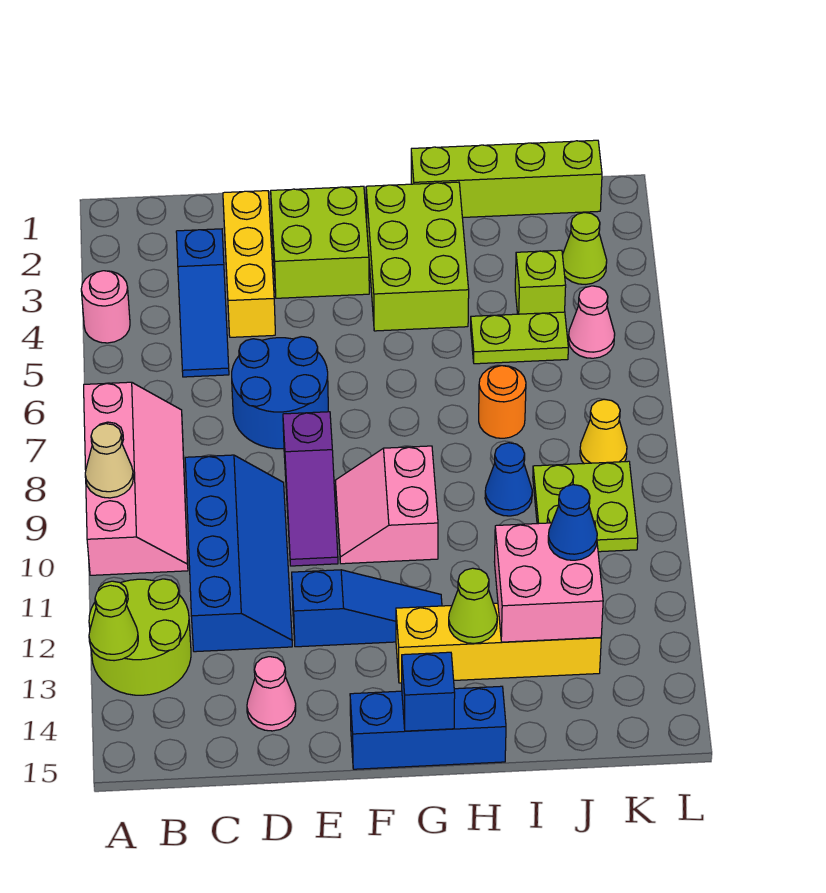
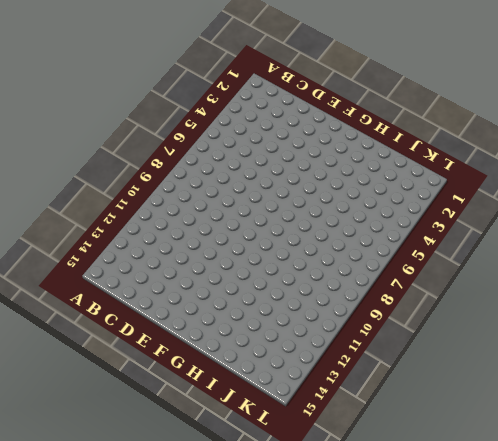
none -> pink 1x1 round brick [81,271,130,343]
none -> pink 2x4 slope [84,382,188,575]
none -> lime 2x2 round brick [89,579,191,695]
none -> blue 1x3 slope [176,229,229,377]

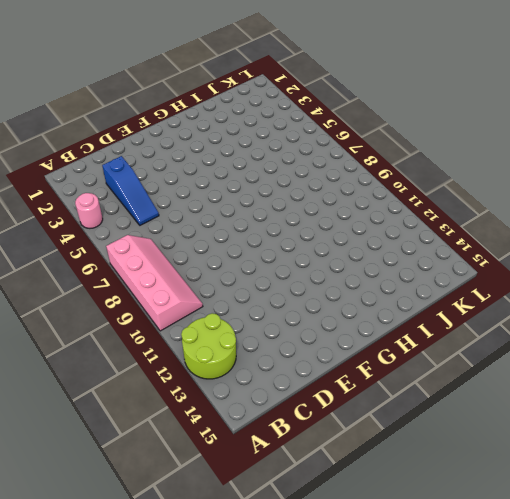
none -> blue 2x4 slope [185,455,292,652]
none -> yellow 1x3 brick [223,191,275,337]
none -> blue 2x2 round brick [232,337,328,449]
none -> pink 1x1 cone [247,657,296,731]

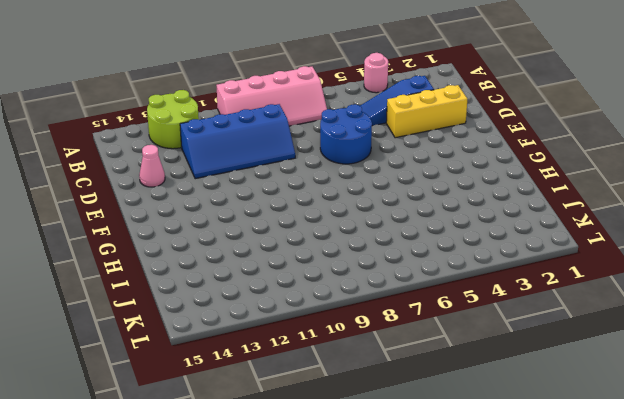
none -> lime 2x2 brick [271,186,369,298]
none -> purple 1x3 slope [283,412,338,566]
none -> blue 1x3 slope [292,570,442,647]
none -> pink 2x2 slope [335,446,438,564]

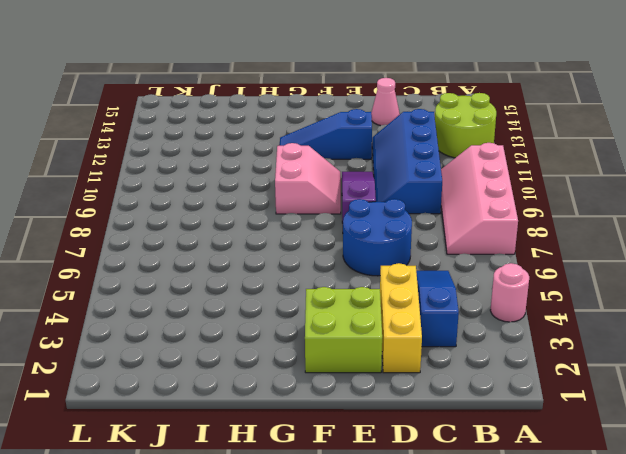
none -> blue 1x3 brick [350,686,506,769]
none -> lime 2x3 brick [366,182,469,331]
none -> yellow 1x4 brick [396,603,601,683]
none -> lime 1x4 brick [411,140,602,218]

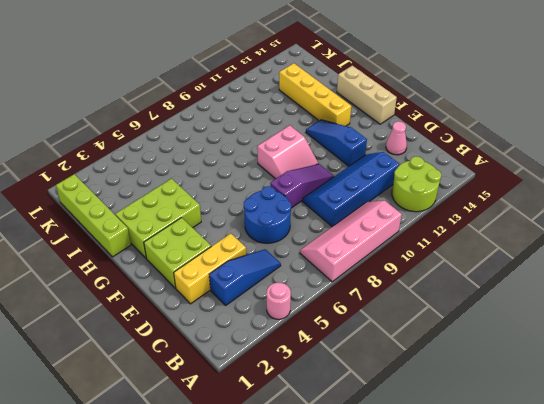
tan 1x3 brick [337,66,397,124] -> blue 1x3 brick [350,686,506,769]
none -> lime 1x2 plate [471,312,568,364]
none -> orange 1x1 round brick [479,366,526,438]
none -> blue 1x1 cone [485,443,532,516]
none -> lime 1x1 brick [515,250,566,314]

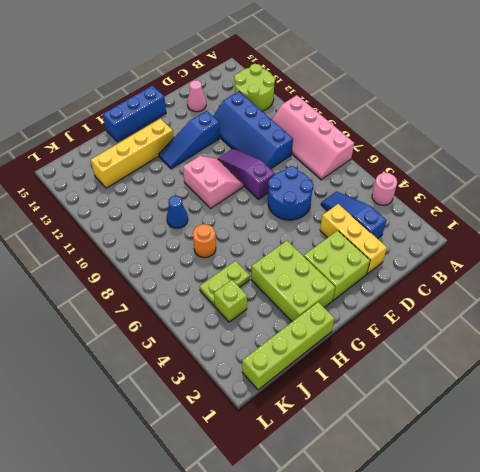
none -> lime 2x2 plate [533,461,638,552]
none -> lime 1x1 cone [563,213,607,284]
none -> pink 1x1 cone [569,286,615,358]
none -> yellow 1x1 cone [580,399,627,464]

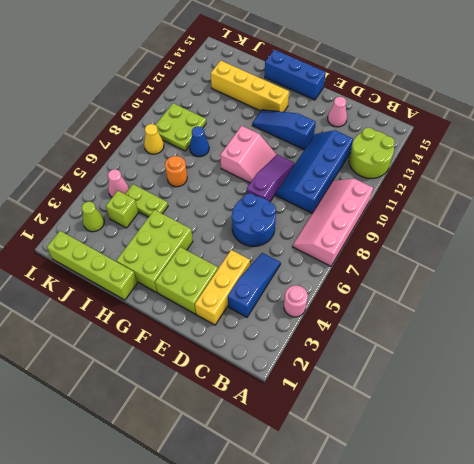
none -> tan 1x1 cone [85,424,133,498]
none -> lime 1x1 cone [89,585,138,661]
none -> blue 1x1 brick [402,652,455,731]
none -> lime 1x1 cone [449,568,497,643]

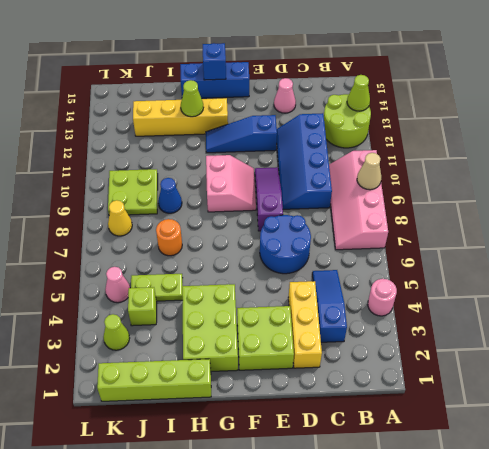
none -> pink 2x2 brick [494,521,603,642]
none -> blue 1x1 cone [548,485,597,560]

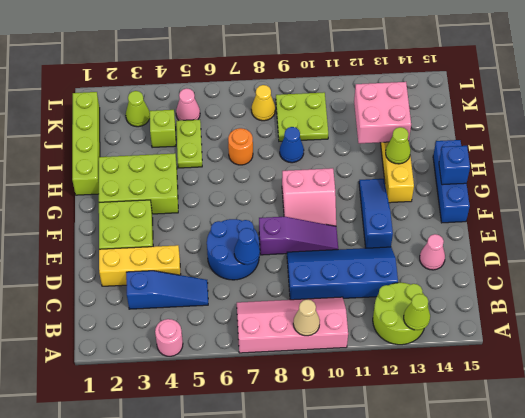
blue 1x1 cone [234,228,260,265] -> blue 1x1 cone moved to [548,485,597,560]

